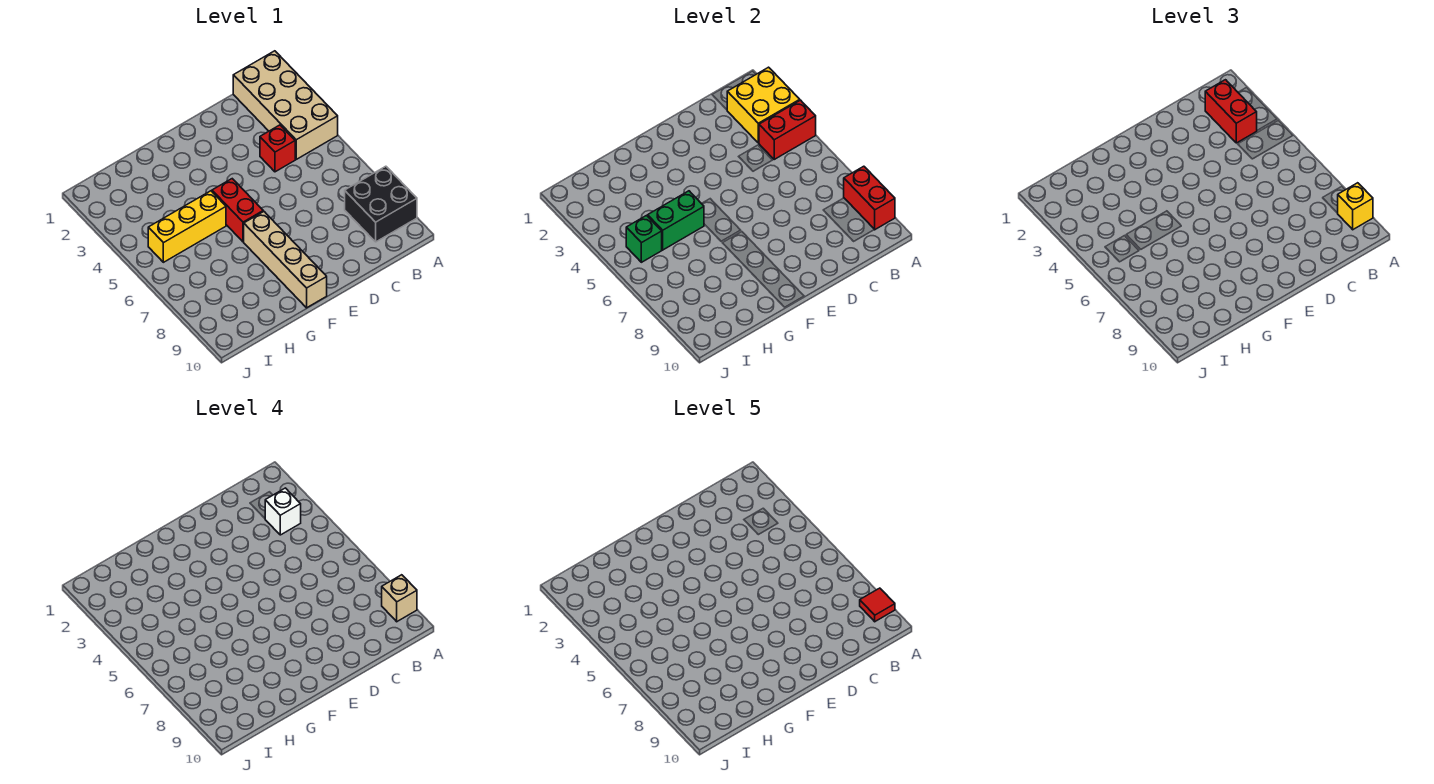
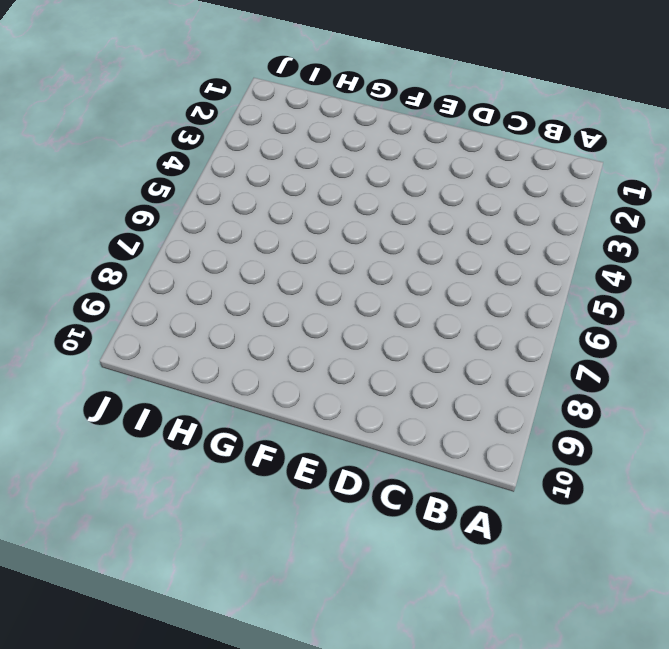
none -> tan 2x4 brick [233,51,338,159]
none -> black 2x2 brick [345,166,417,242]
none -> red 1x1 brick [260,125,295,172]

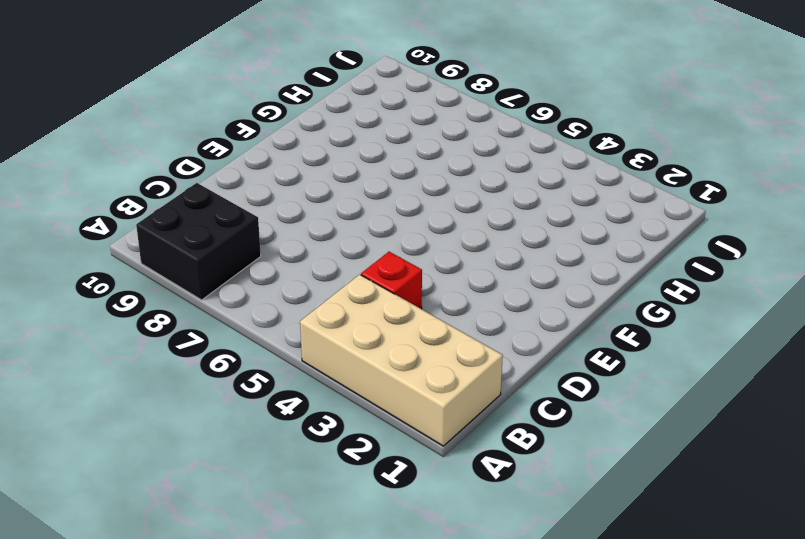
none -> red 1x2 brick [212,179,263,242]
none -> tan 1x4 brick [244,211,327,308]
none -> yellow 1x3 brick [148,191,226,262]

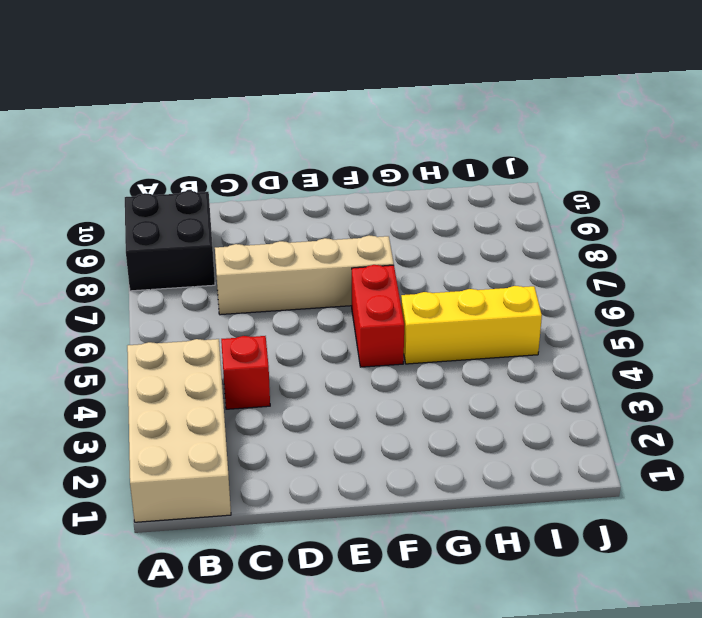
tan 1x4 brick [215,235,394,315] -> tan 1x4 brick turned to [244,211,327,308]
none -> yellow 2x2 brick [727,67,800,143]
none -> red 1x2 brick [759,100,816,159]
none -> red 1x2 brick [844,166,895,230]

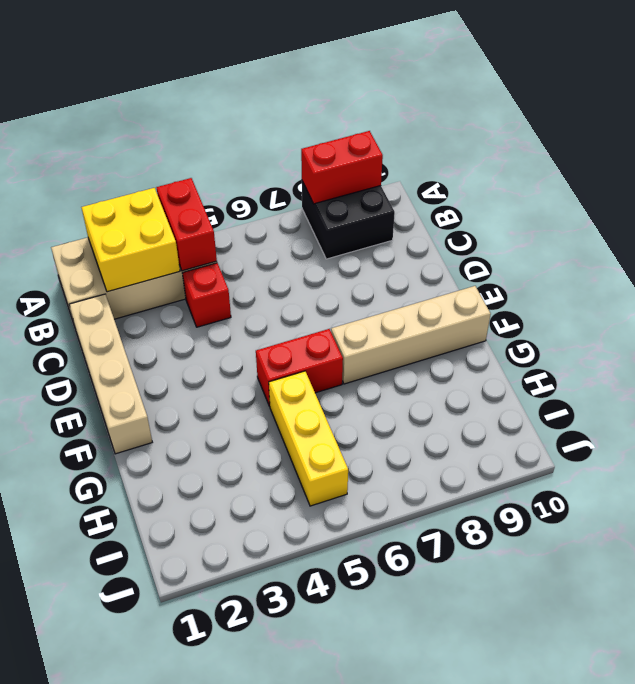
tan 1x4 brick [69,294,152,454] -> none
none -> green 1x2 brick [648,191,704,250]
none -> green 1x1 brick [626,216,662,262]
none -> yellow 1x1 brick [1338,183,1373,230]

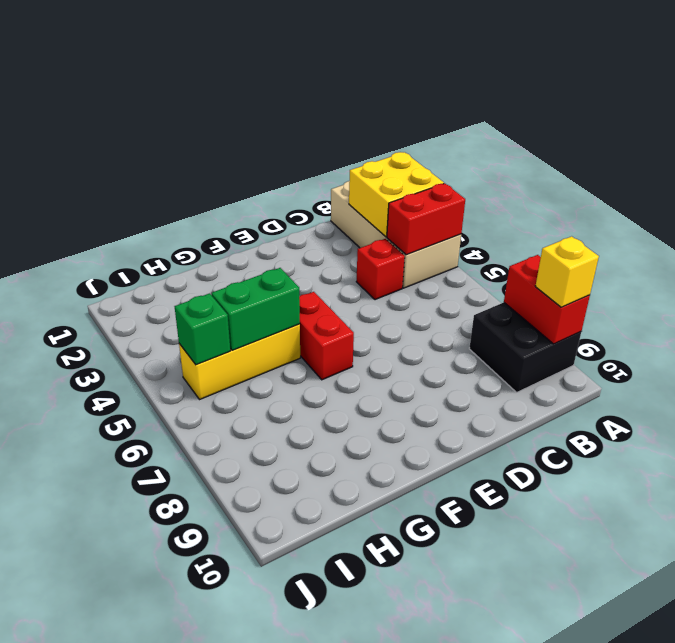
none -> tan 1x4 brick [244,211,327,308]
none -> red 1x2 brick [1205,80,1257,143]
none -> tan 1x1 brick [382,575,417,622]

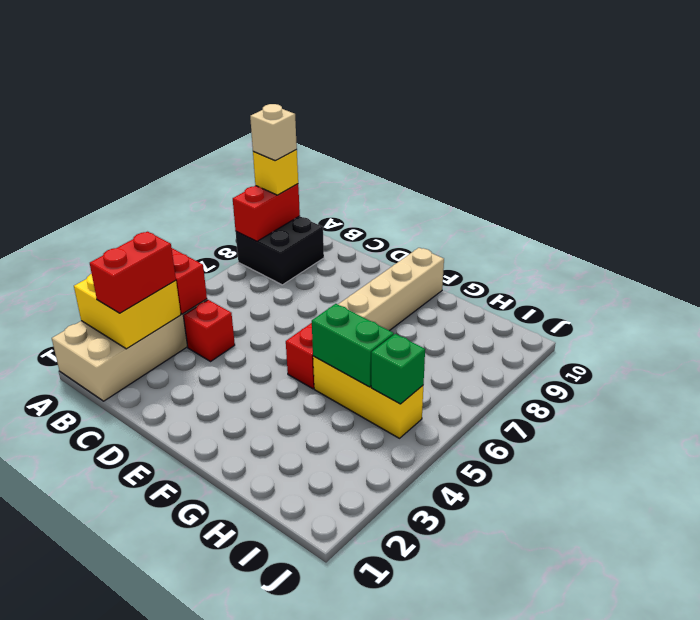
none -> white 1x1 brick [265,488,301,535]
none -> red 1x1 tile [860,588,895,622]

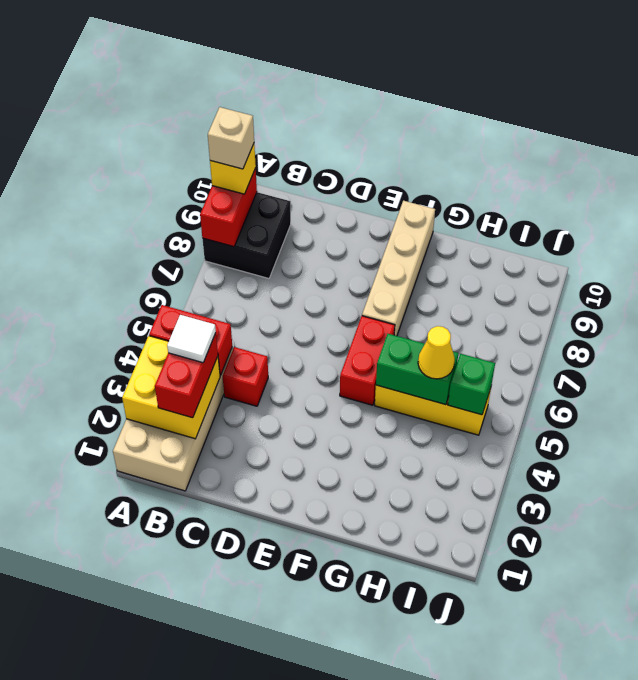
white 1x1 tile [167,315,216,363] -> white 1x1 brick [265,488,301,535]
yellow 1x1 cone [418,326,455,379] -> none
none -> red 1x1 tile [860,588,895,622]

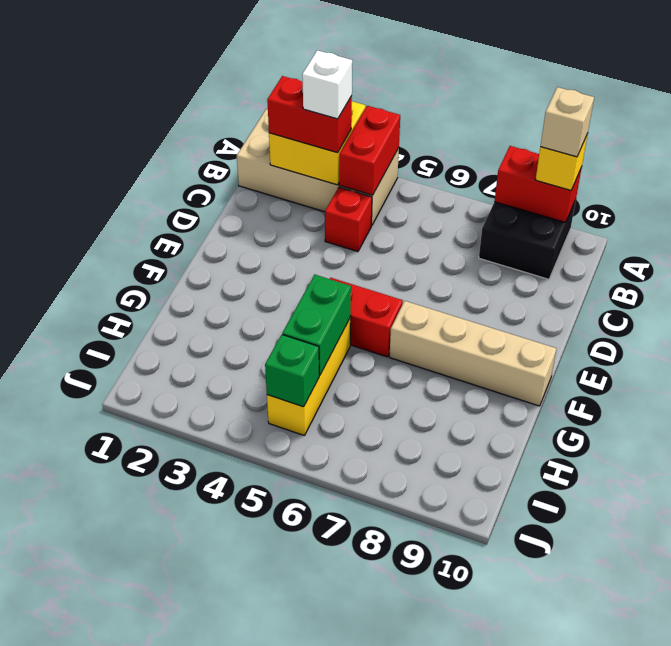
none -> red 1x1 tile [860,588,895,622]

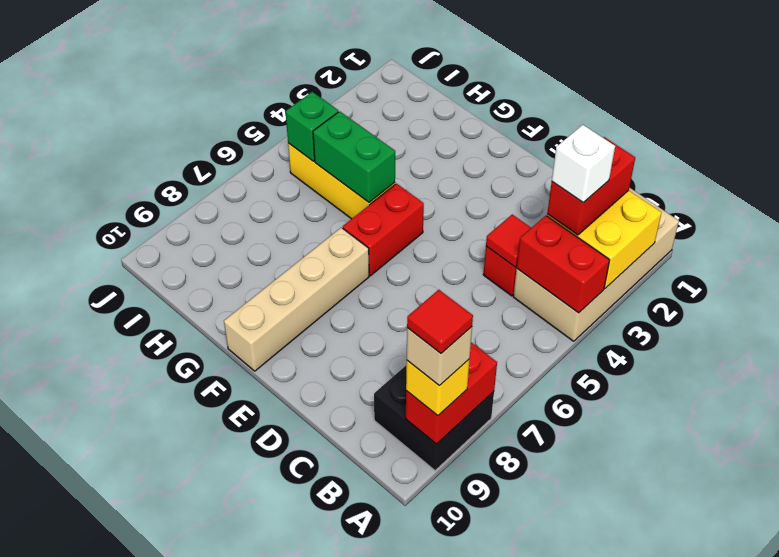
red 1x1 tile [486,214,531,267] -> none

